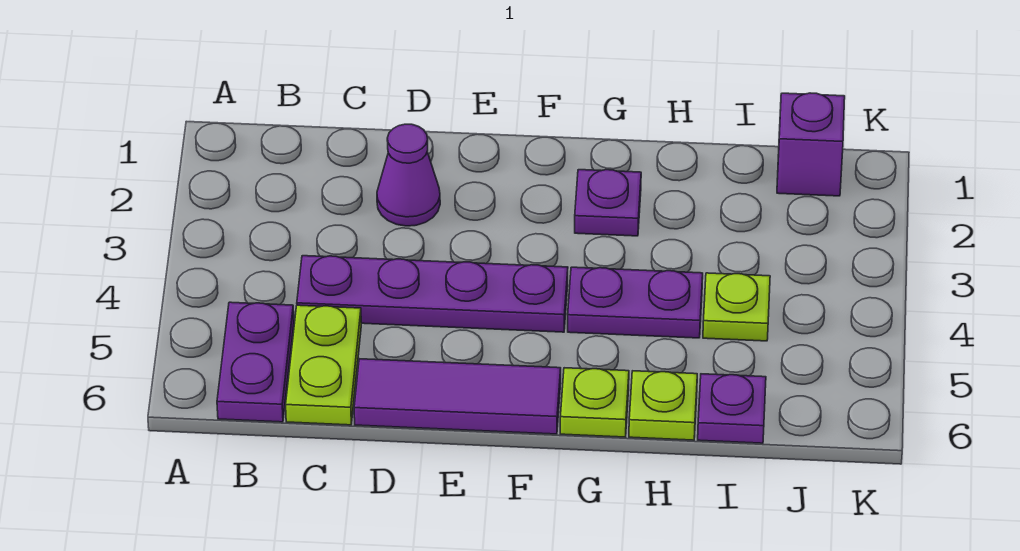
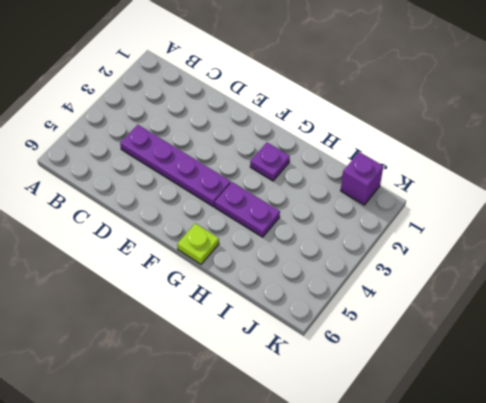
none -> purple 1x2 plate [217,302,294,422]
none -> lime 1x2 plate [286,305,361,425]
none -> purple 1x1 cone [377,124,440,226]

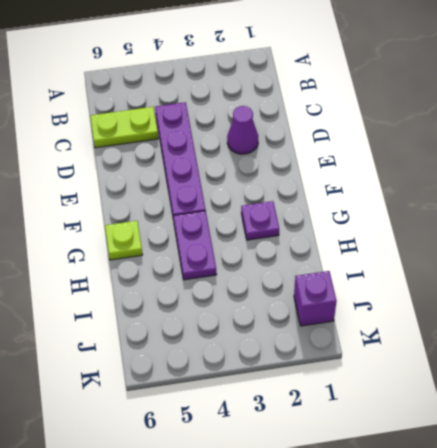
none -> purple 1x2 plate [217,302,294,422]
none -> purple 1x3 tile [354,359,561,434]
none -> lime 1x1 plate [629,371,697,440]

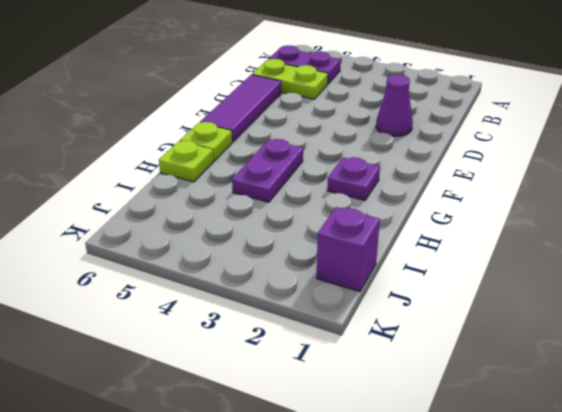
none -> purple 1x4 plate [297,256,568,332]
none -> lime 1x1 plate [703,273,770,341]
none -> purple 1x1 plate [698,374,766,443]

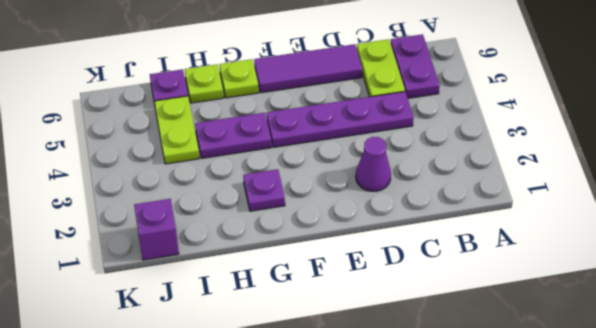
lime 1x2 plate [154,96,199,164] -> lime 1x1 plate [703,273,770,341]

